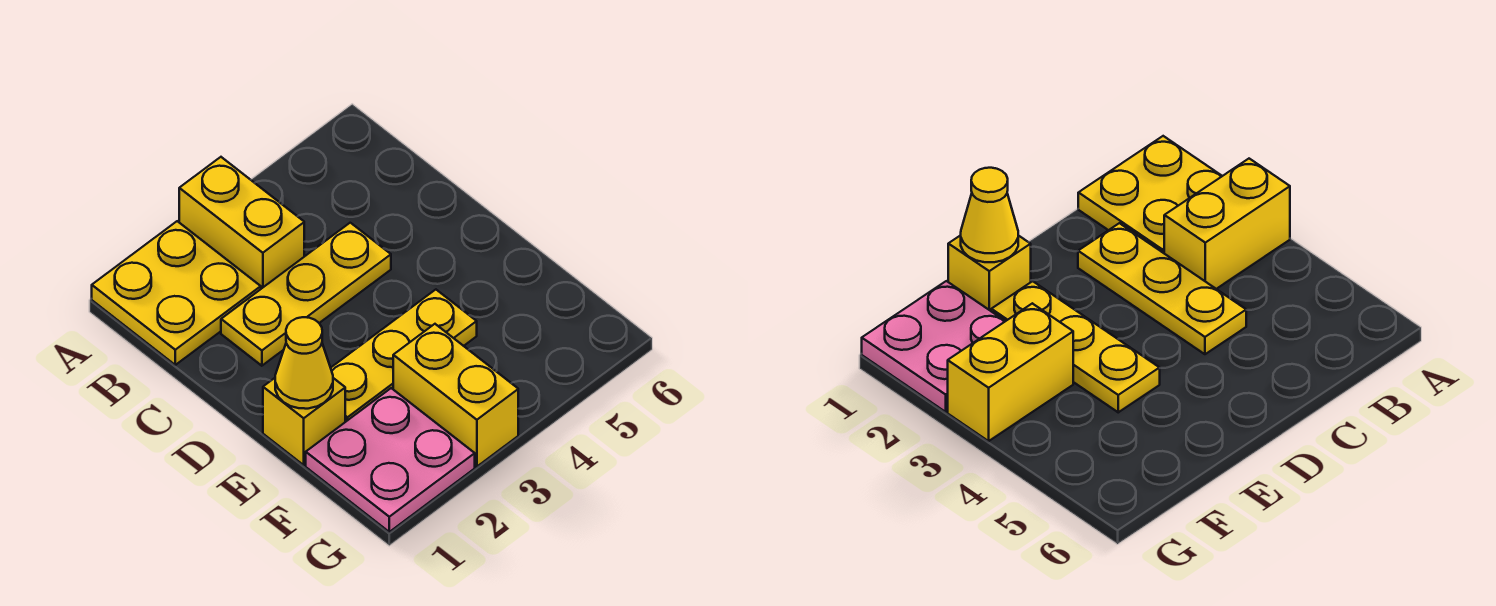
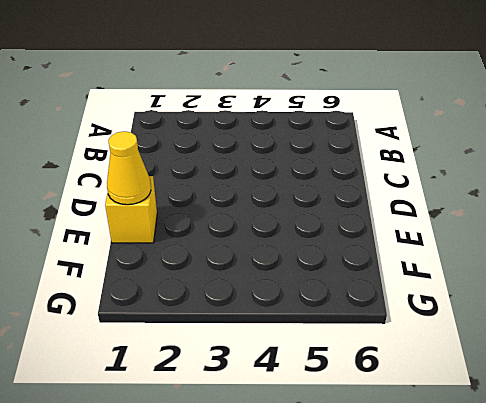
none -> yellow 2x2 plate [92,221,261,365]
none -> yellow 1x2 brick [179,157,304,289]

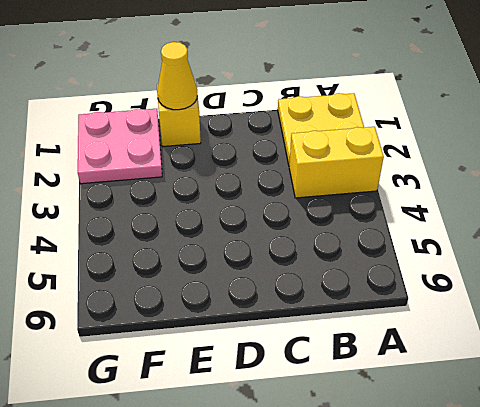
none -> yellow 1x3 plate [221,223,391,366]
none -> yellow 1x3 plate [331,290,477,422]

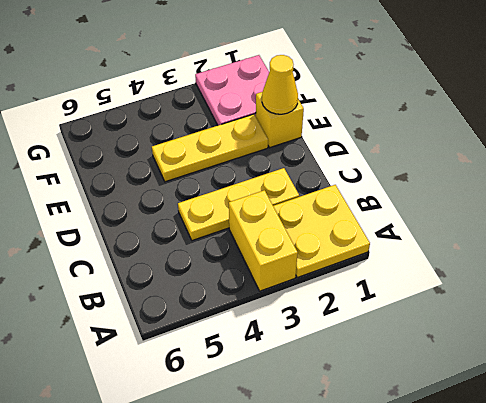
none -> yellow 1x2 brick [393,324,518,467]

